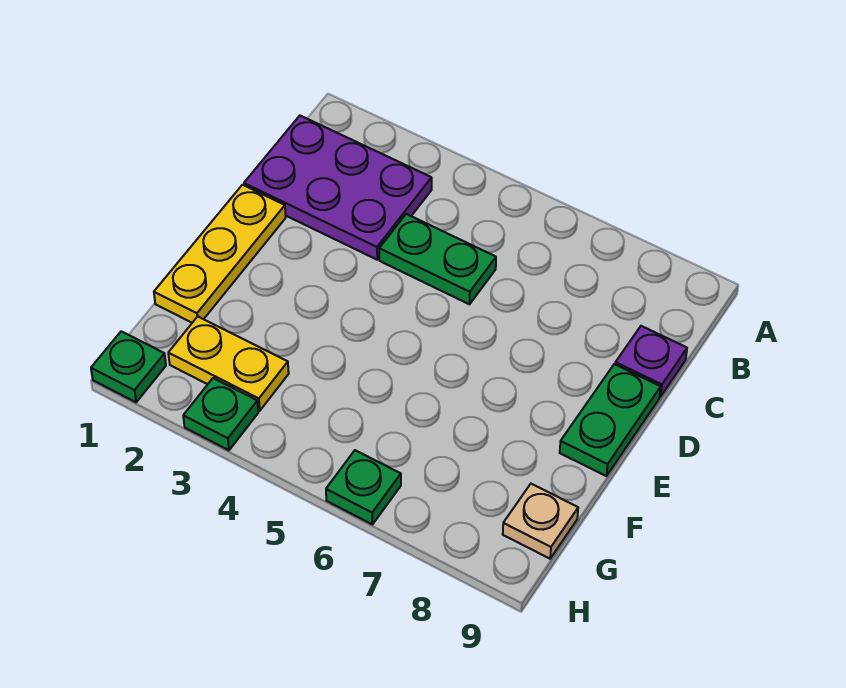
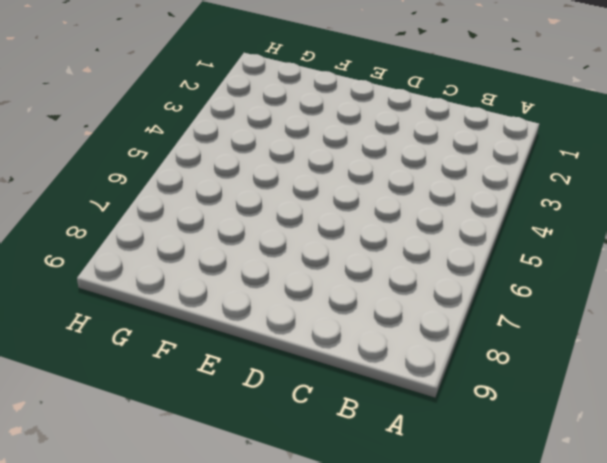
none -> purple 2x3 plate [244,116,432,260]
none -> green 1x2 plate [379,214,496,304]

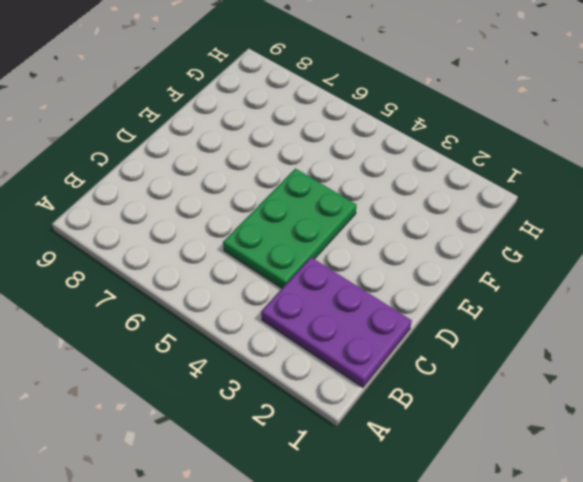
green 2x3 plate [223,169,357,288] -> green 1x2 plate [379,214,496,304]
none -> purple 1x1 plate [615,326,687,397]
none -> yellow 1x3 plate [154,185,286,323]

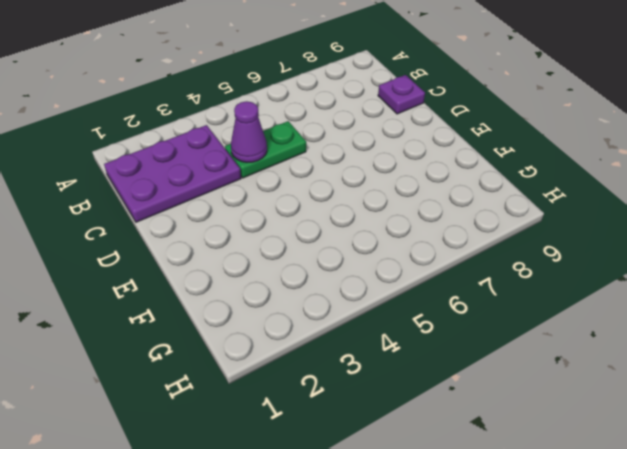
purple 1x1 cone [231,101,267,162] -> none
none -> yellow 1x3 plate [154,185,286,323]
none -> green 1x2 plate [560,364,661,476]

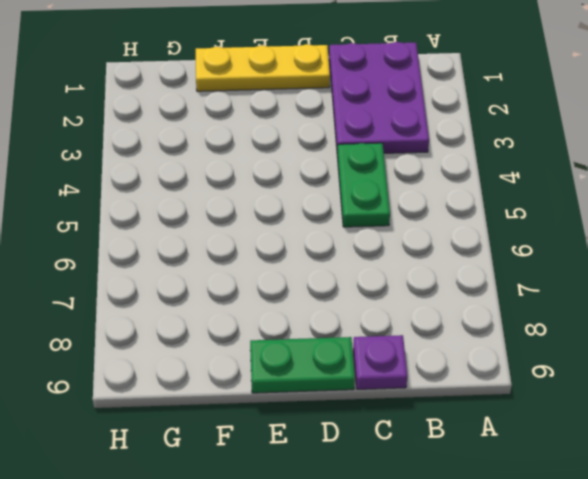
none -> yellow 1x2 plate [168,317,289,411]
none -> tan 1x1 plate [503,484,578,559]

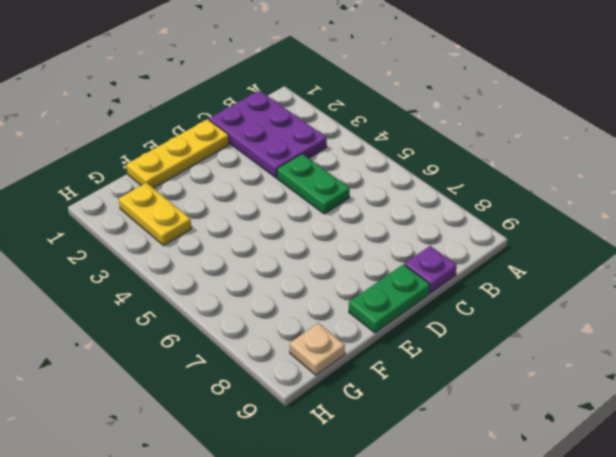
none -> green 1x1 plate [91,331,166,402]
none -> green 1x1 plate [183,378,258,450]

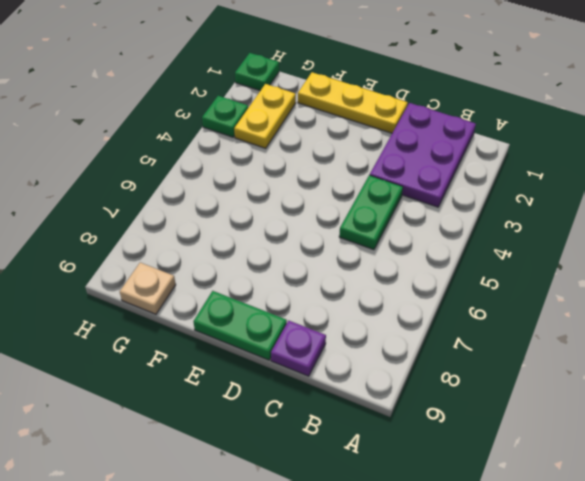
none -> green 1x1 plate [326,450,401,525]

